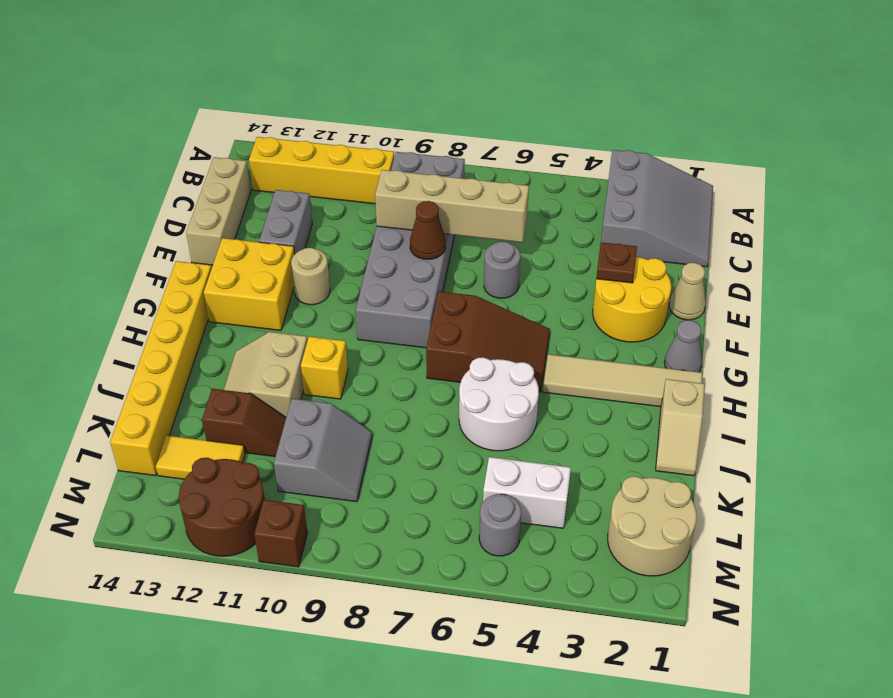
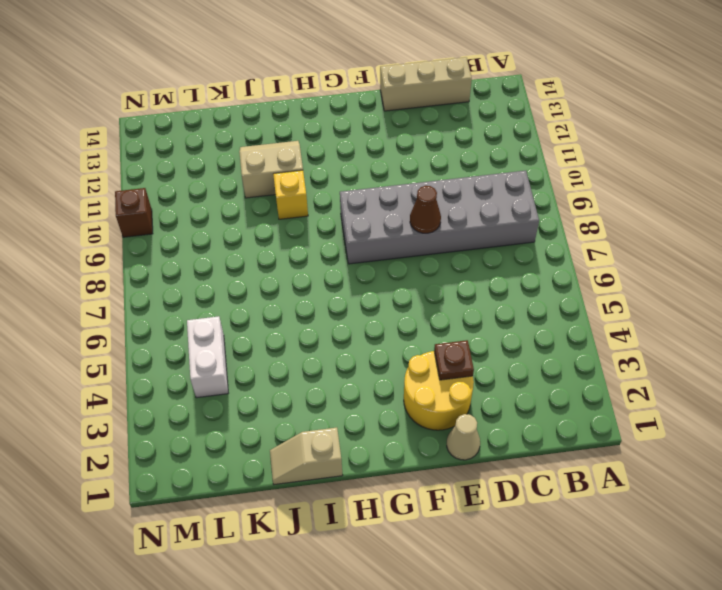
none -> grey 3x3 slope [601,150,713,267]
none -> yellow 1x4 brick [249,137,394,204]
none -> grey 1x2 brick [259,190,312,254]

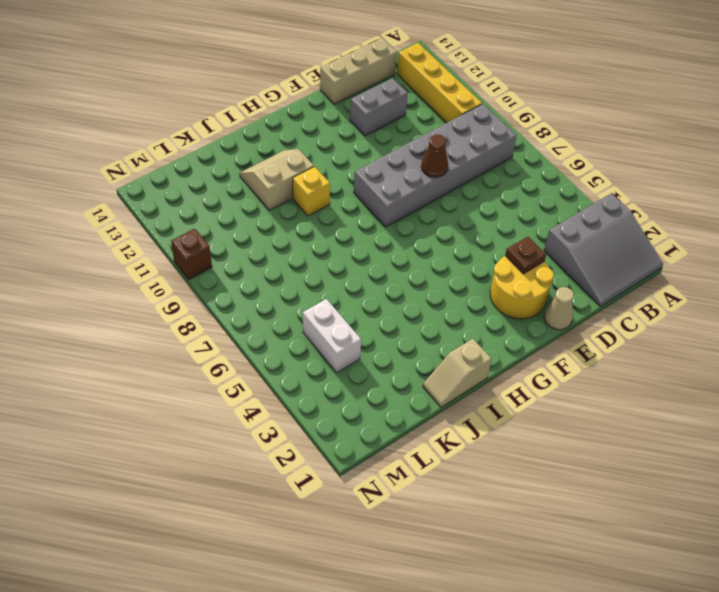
none -> grey 1x1 round brick [484,242,520,298]
none -> tan 1x1 round brick [291,248,330,305]
none -> yellow 2x2 brick [204,238,295,330]

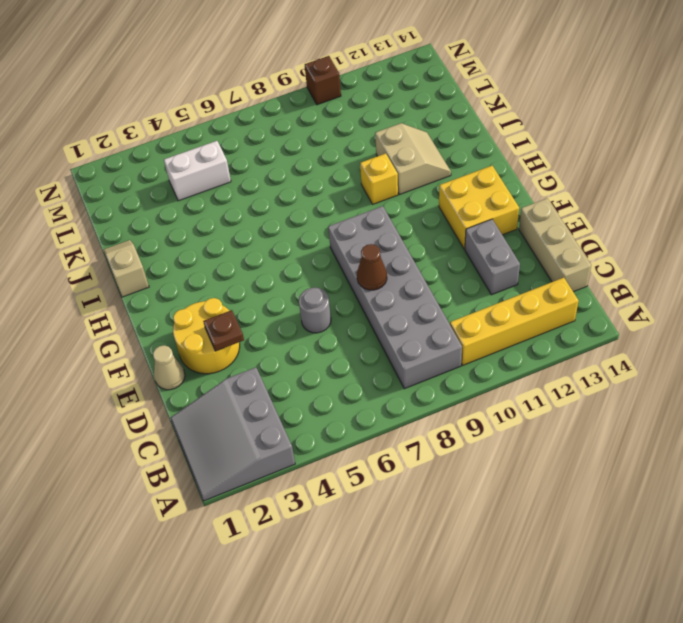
none -> tan 1x1 round brick [291,248,330,305]
none -> grey 1x1 cone [665,320,702,372]
none -> brown 2x3 slope [426,292,550,392]

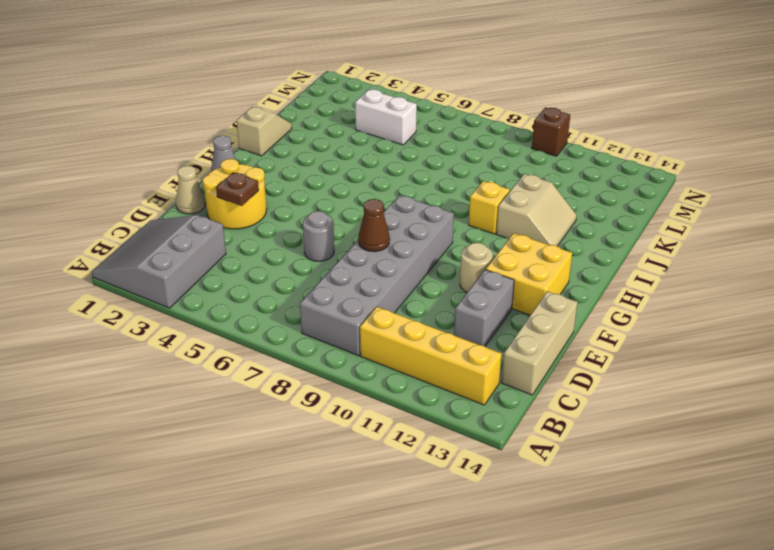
none -> brown 2x3 slope [426,292,550,392]
none -> yellow 1x6 brick [110,261,212,476]
none -> tan 1x4 tile [543,354,702,407]

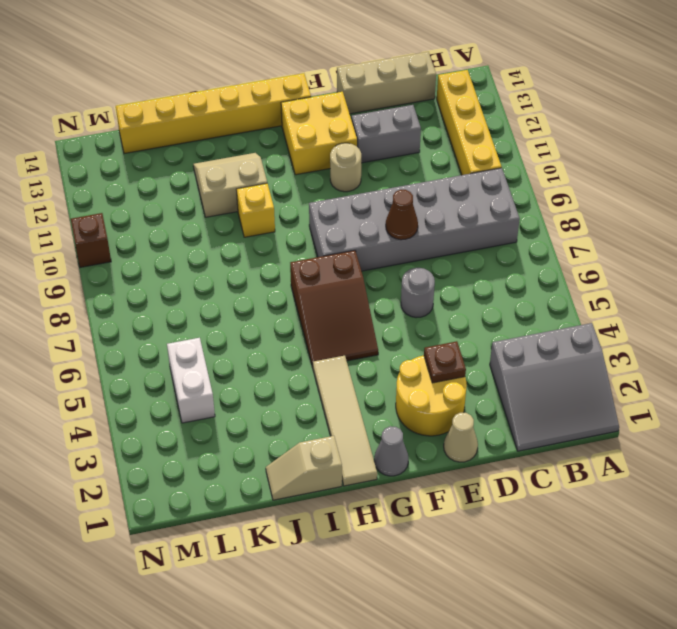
none -> white 2x2 round brick [459,357,539,451]
none -> grey 2x2 slope [274,399,372,502]
none -> brown 1x2 slope [202,389,286,457]

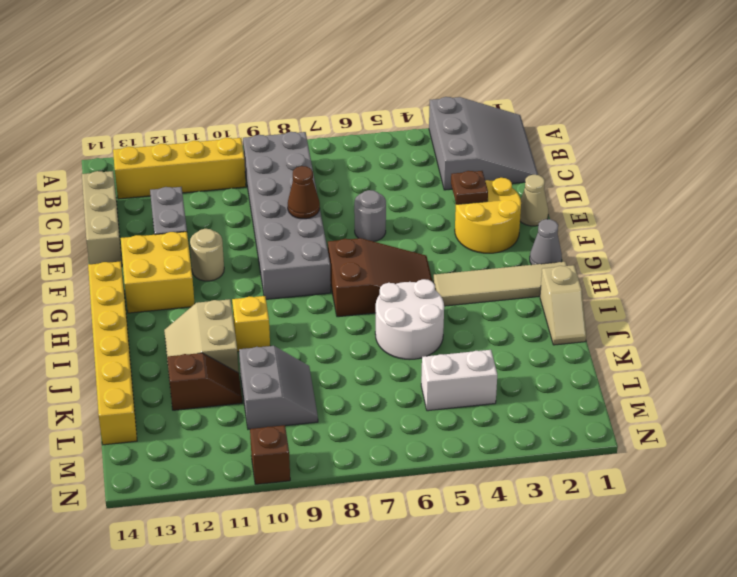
none -> tan 2x2 round brick [608,476,697,576]
none -> yellow 1x2 tile [156,435,245,479]
none -> grey 1x1 round brick [479,494,521,556]

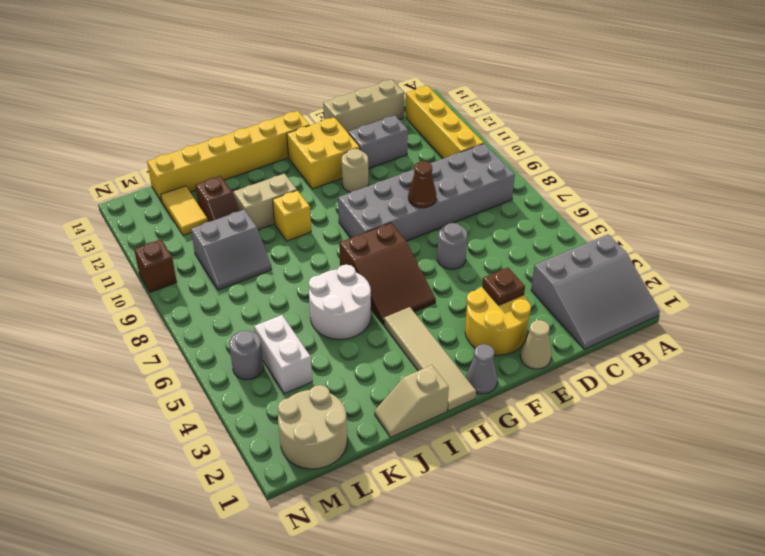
none -> brown 2x2 round brick [179,458,265,556]
none -> tan 1x4 brick [375,170,529,243]

